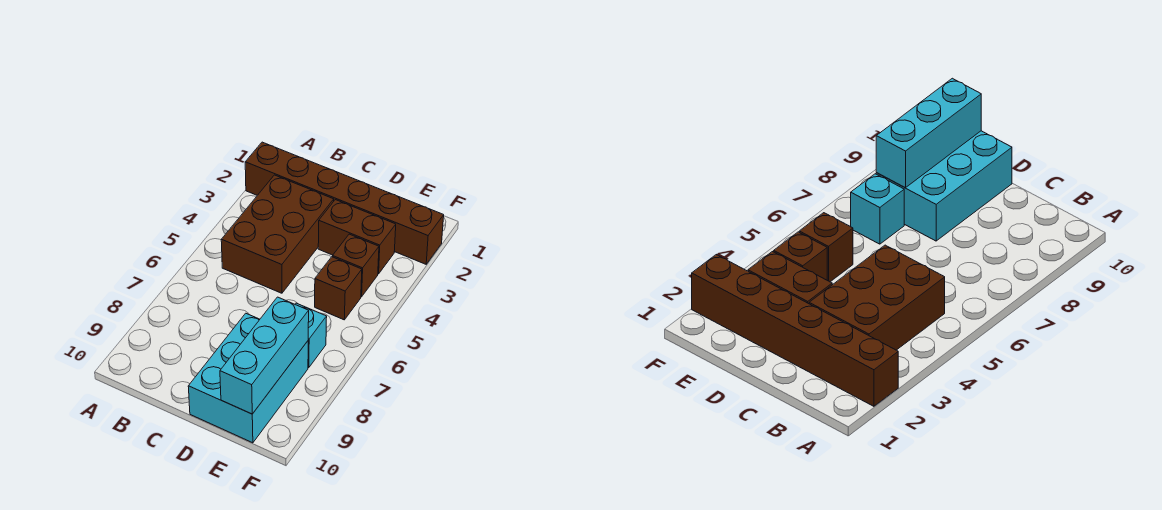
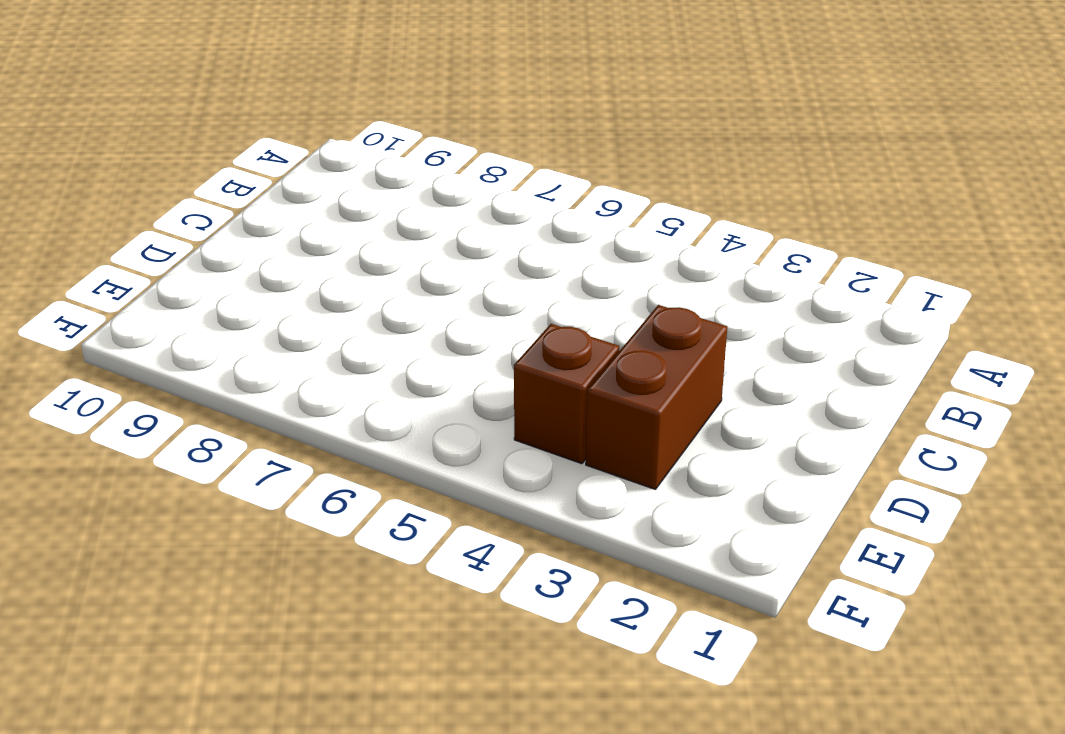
none -> brown 1x6 brick [245,142,444,264]
none -> brown 2x3 brick [221,175,334,293]

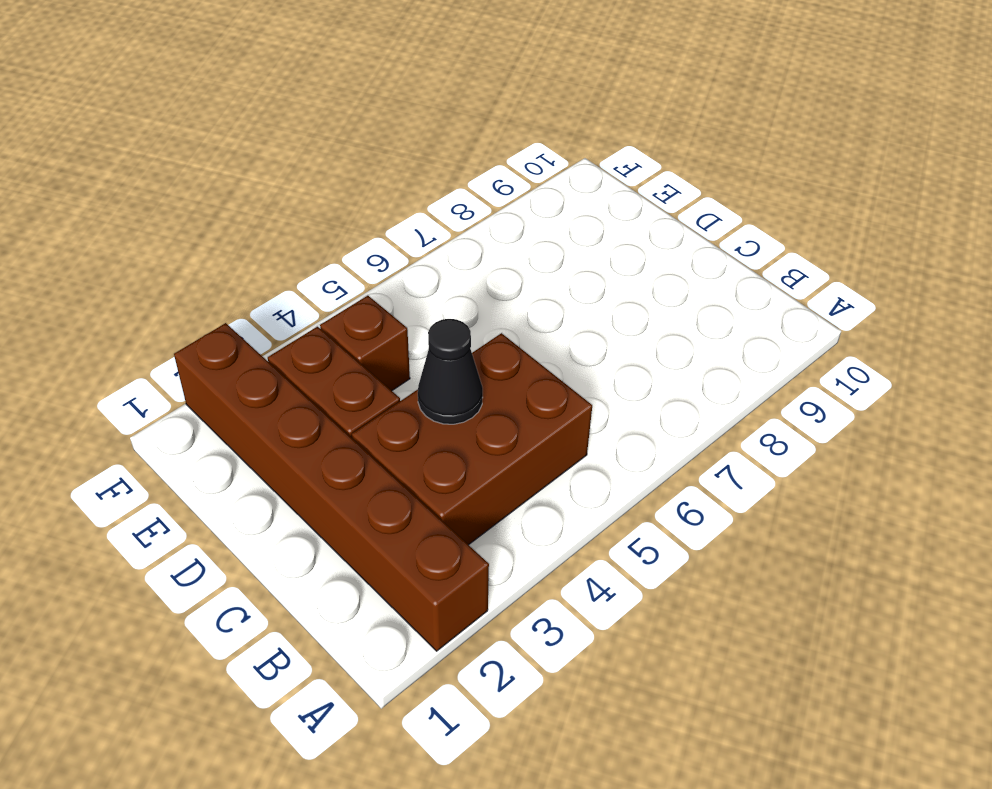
black 1x1 cone [418,319,483,424] -> none
none -> cyan 2x3 brick [188,313,308,443]
none -> brown 1x1 brick [315,257,362,320]

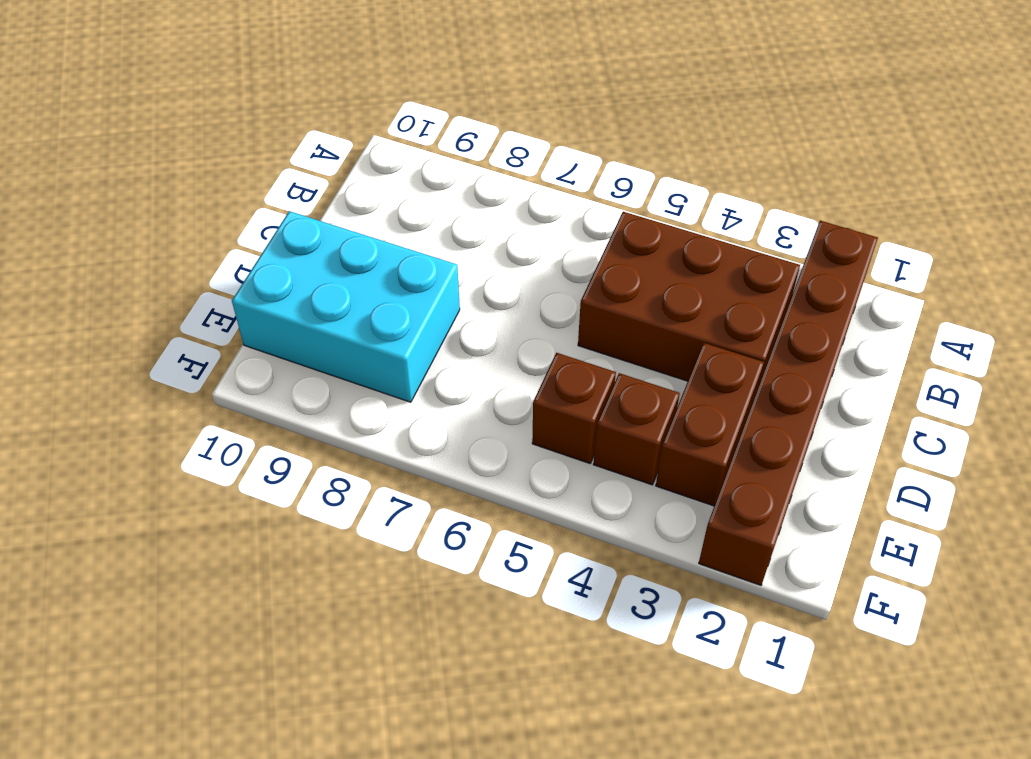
none -> cyan 1x1 brick [295,303,327,368]
none -> cyan 1x3 brick [220,297,309,414]

